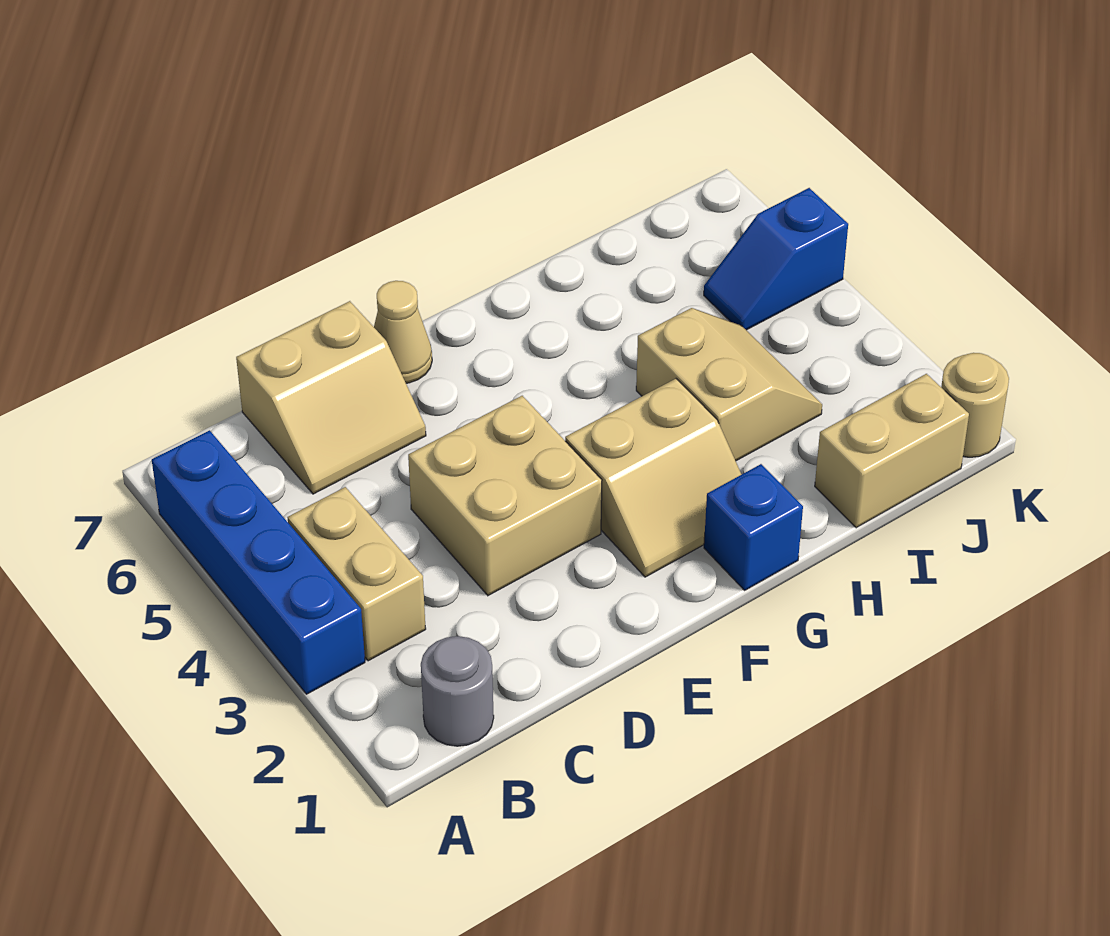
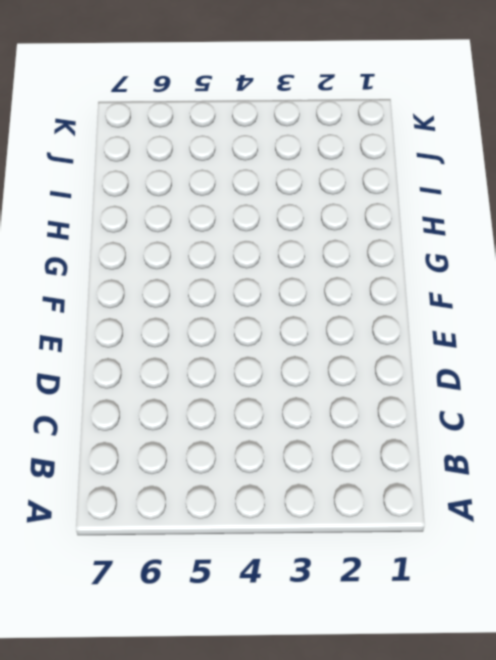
none -> blue 1x4 brick [152,430,365,694]
none -> grey 1x1 round brick [421,636,494,746]
none -> tan 1x2 brick [287,487,426,661]

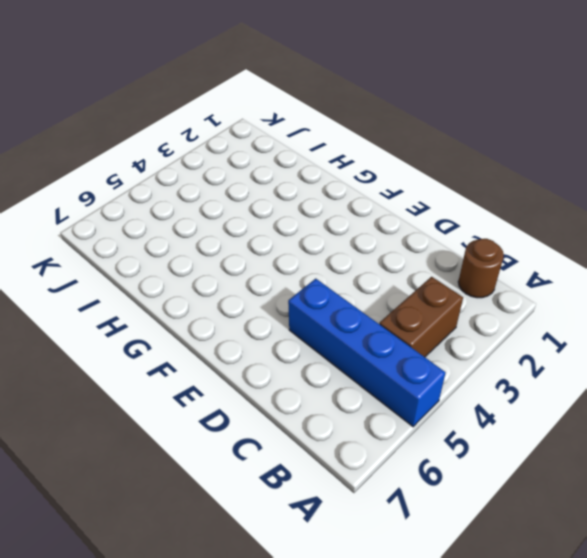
blue 1x4 brick [288,279,446,427] -> blue 1x4 brick turned to [152,430,365,694]
brown 1x1 round brick [458,239,504,298] -> grey 1x1 round brick [421,636,494,746]
brown 1x2 brick [379,277,463,357] -> tan 1x2 brick [287,487,426,661]
none -> tan 2x2 slope [236,301,426,494]
none -> tan 2x2 brick [408,396,602,596]
none -> tan 1x1 cone [374,281,432,383]

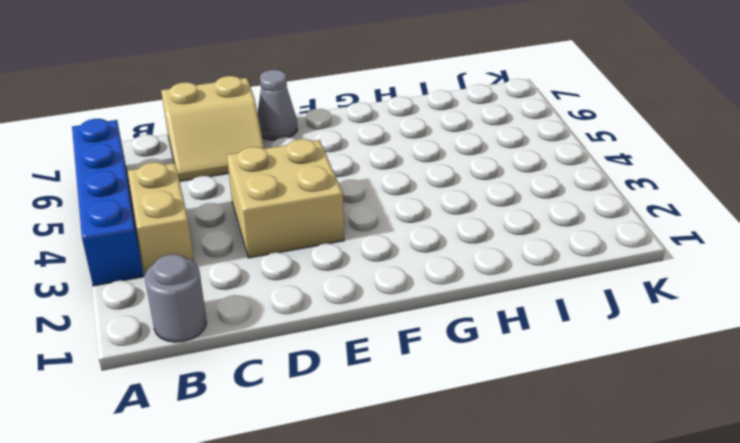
grey 1x1 cone [257,70,298,140] -> tan 1x1 cone [374,281,432,383]
none -> tan 2x2 slope [565,379,742,577]
none -> blue 1x1 brick [704,464,803,590]
none -> tan 2x2 slope [636,308,822,461]

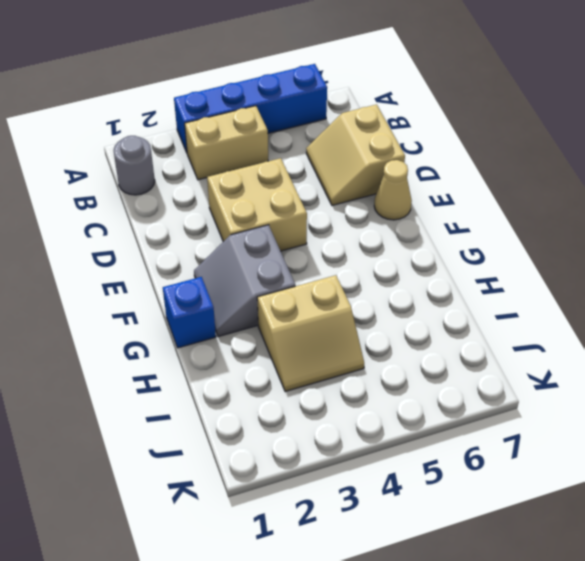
grey 2x2 slope [194,225,295,337] -> tan 2x2 slope [565,379,742,577]
none -> tan 1x2 brick [815,374,969,528]
none -> blue 1x2 slope [704,188,848,330]
none -> tan 1x1 round brick [941,353,1009,457]

